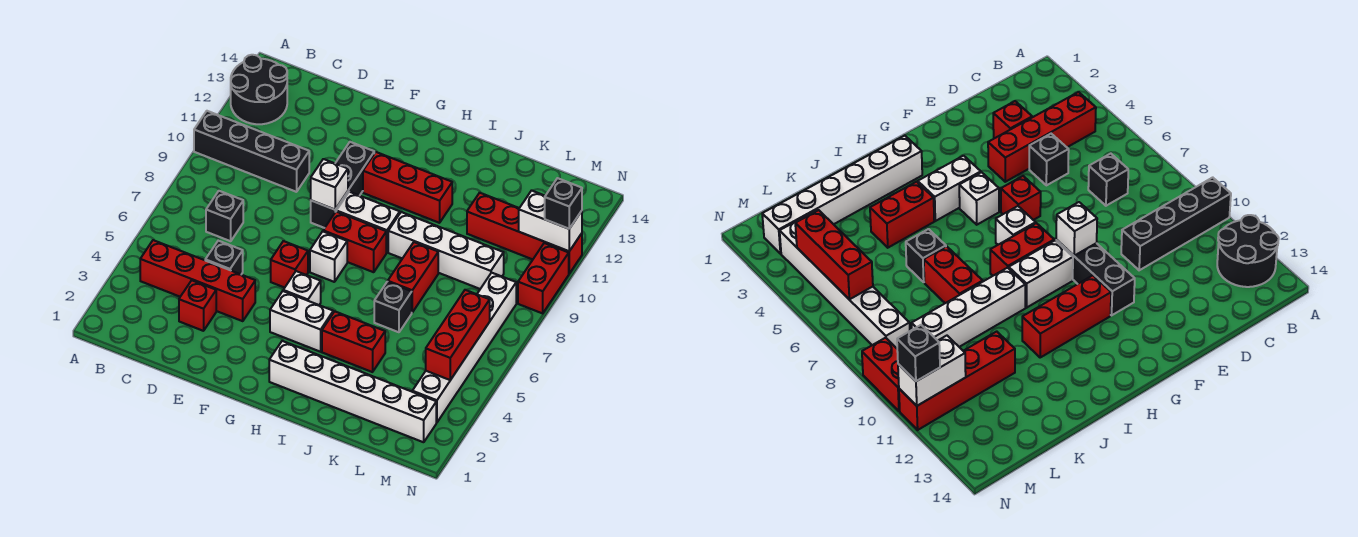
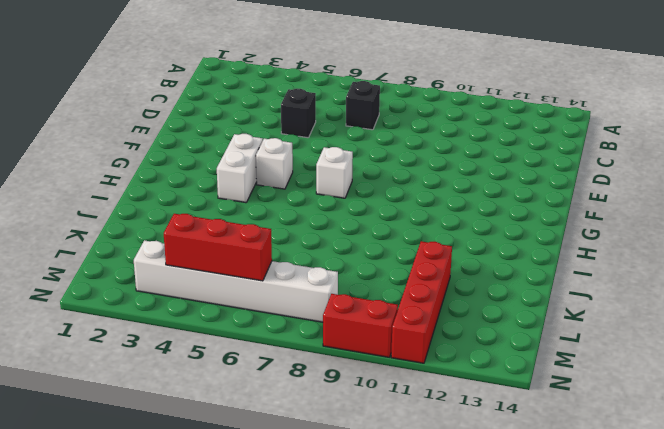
none -> black 1x4 brick [194,111,309,192]
none -> black 2x2 round brick [231,55,287,124]
none -> red 1x4 brick [140,240,255,321]

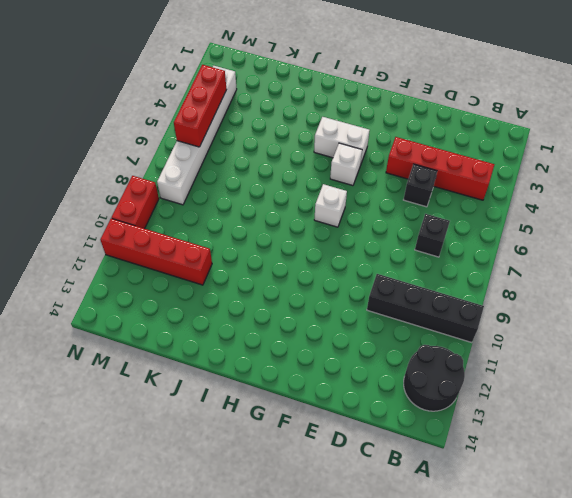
none -> red 1x1 brick [179,280,216,331]
none -> red 1x1 brick [271,241,308,288]
none -> black 1x3 brick [311,142,374,228]

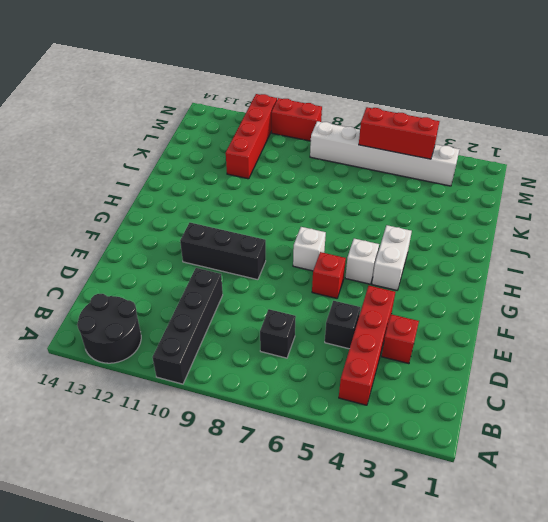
none -> red 1x2 brick [323,212,386,272]
none -> white 1x2 brick [336,192,400,252]
none -> red 1x3 brick [363,152,452,223]

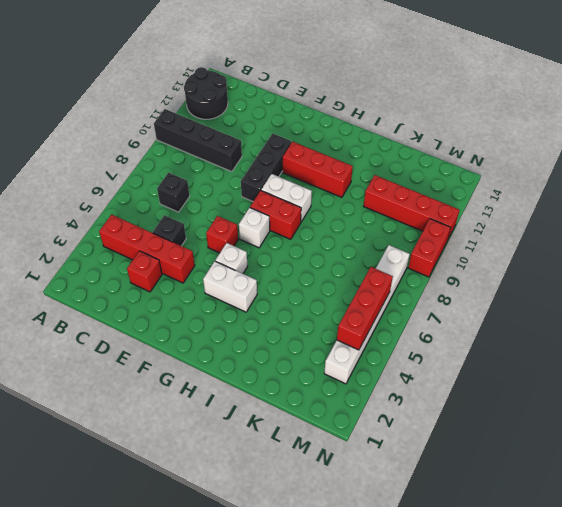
none -> white 1x6 brick [269,341,436,442]
none -> red 1x2 brick [322,311,385,372]
none -> white 1x4 brick [388,212,504,289]

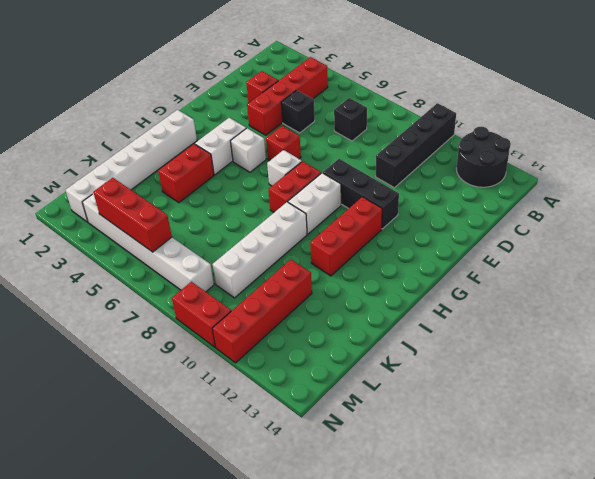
none -> black 1x1 brick [374,282,412,332]
none -> red 1x2 brick [388,242,438,312]
none -> white 1x1 brick [311,159,348,210]

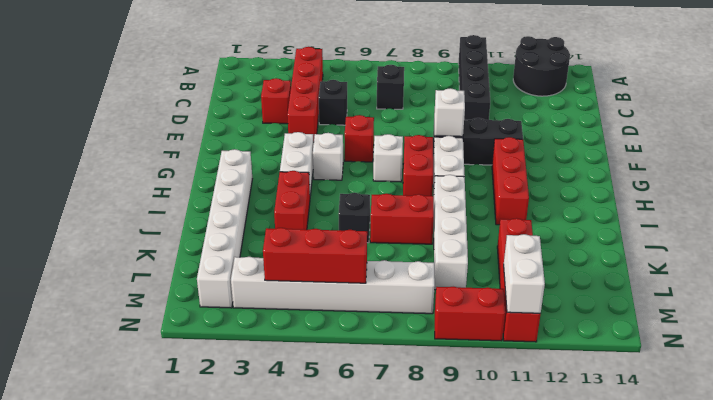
none -> black 1x1 brick [545,178,582,229]

